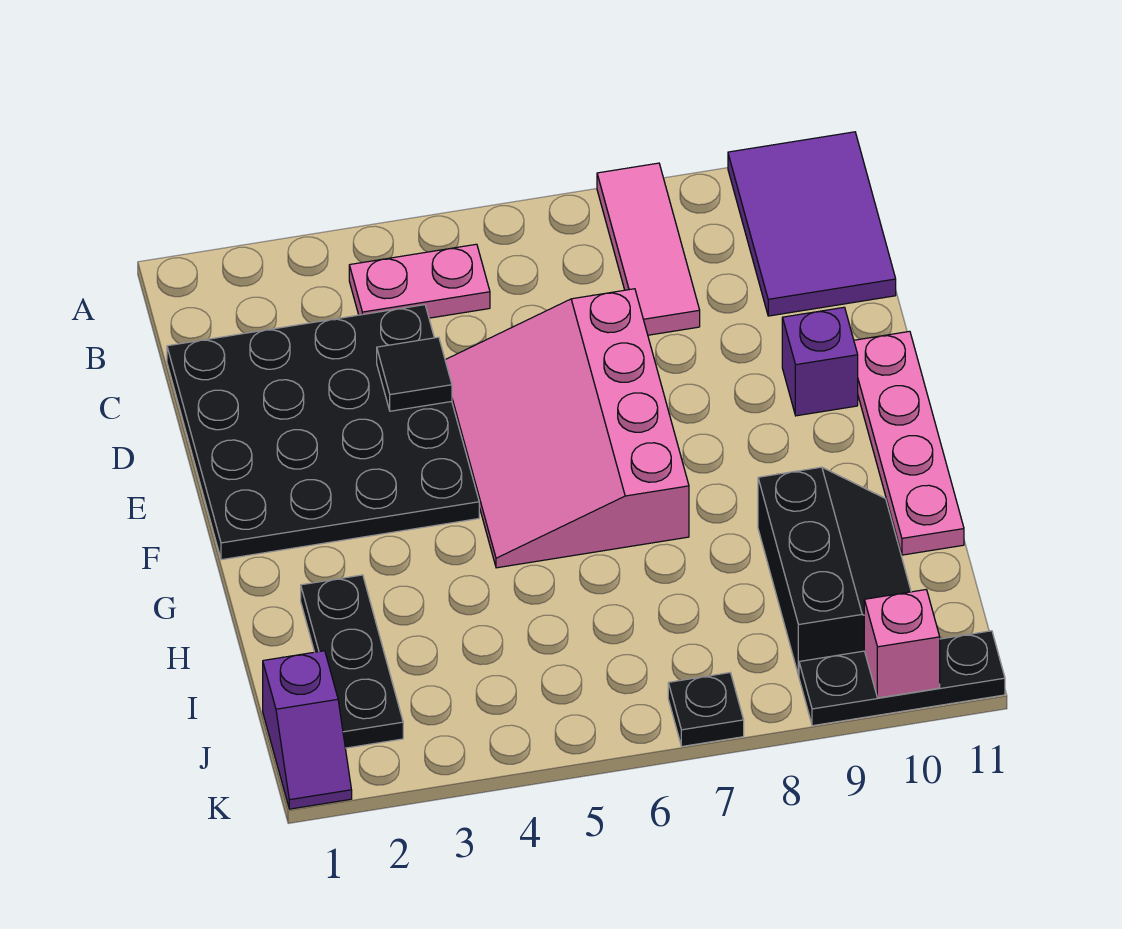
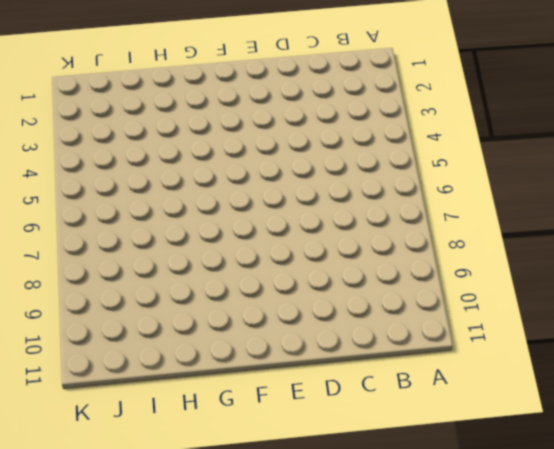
none -> pink 1x3 tile [597,163,700,335]
none -> purple 2x3 tile [728,132,896,316]
none -> pink 1x2 plate [349,244,490,318]

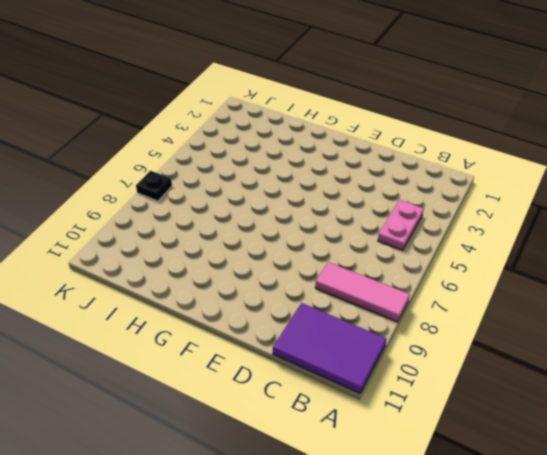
none -> black 4x4 plate [167,305,479,560]
none -> pink 3x4 slope [445,289,689,568]
none -> purple 1x1 brick [782,307,858,416]

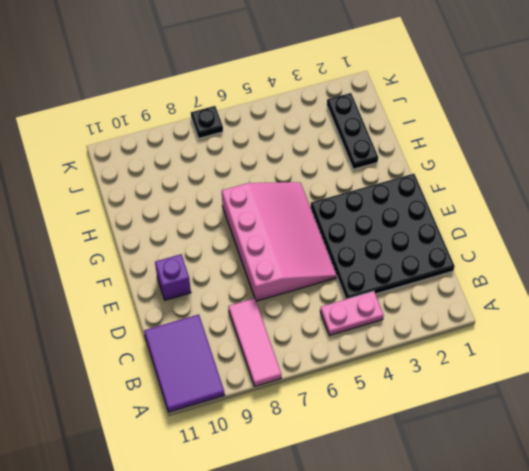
none -> pink 1x4 plate [854,331,964,555]
none -> black 2x3 slope [758,467,911,676]
none -> purple 1x2 slope [263,651,352,809]

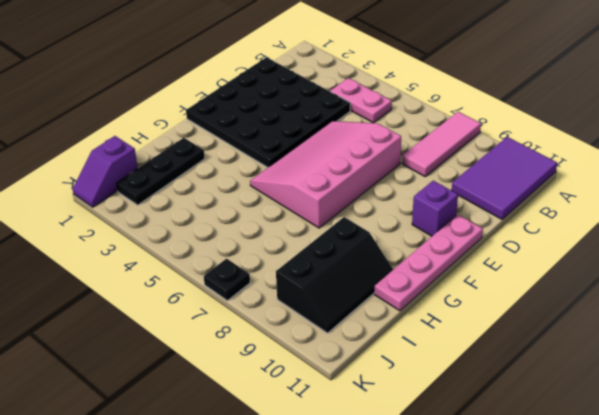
none -> black 1x3 plate [799,631,1005,726]
none -> black 1x1 tile [377,337,452,411]
none -> pink 1x1 brick [864,590,940,698]

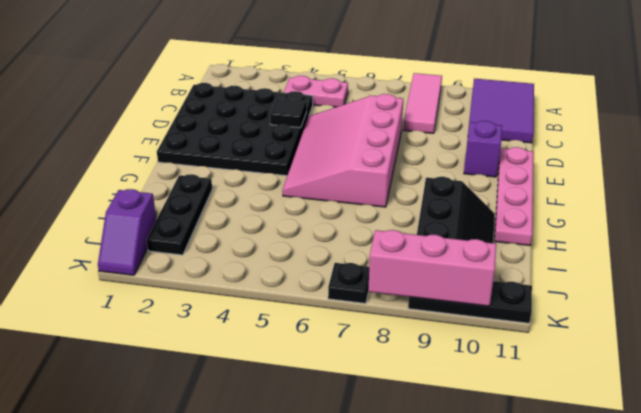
pink 1x3 brick [368,230,496,306] -> pink 1x1 brick [864,590,940,698]

